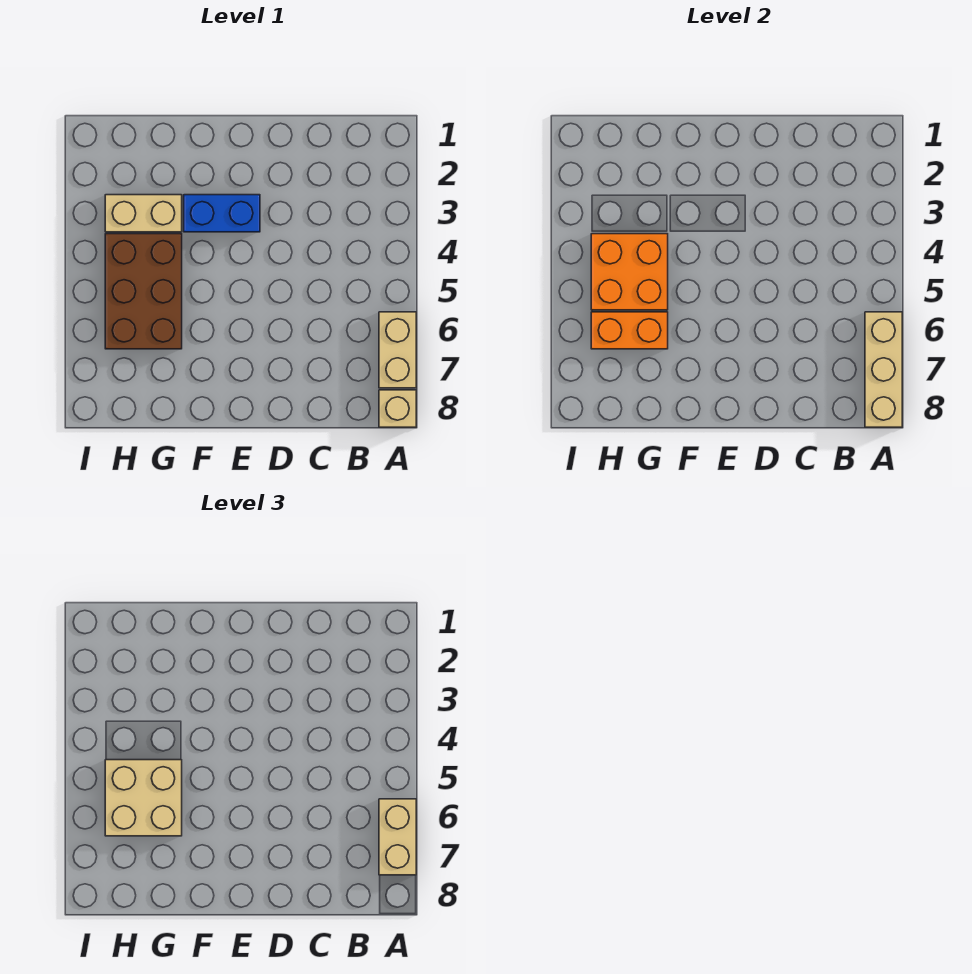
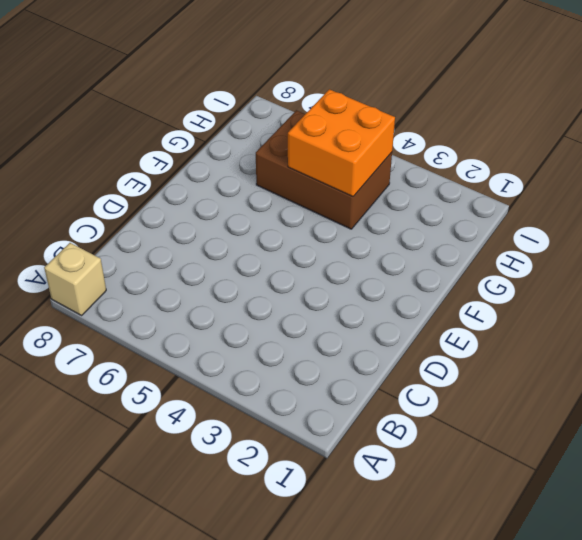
none -> tan 1x2 brick [379,312,416,388]
none -> blue 1x2 brick [184,195,260,232]

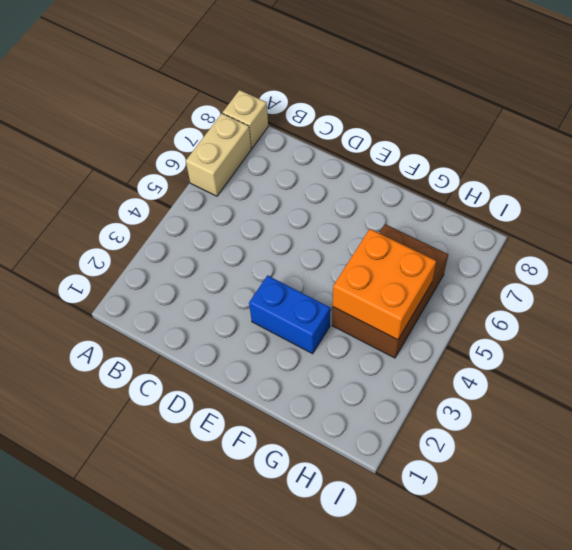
none -> tan 1x2 brick [105,195,182,232]
none -> tan 1x3 brick [865,312,902,427]

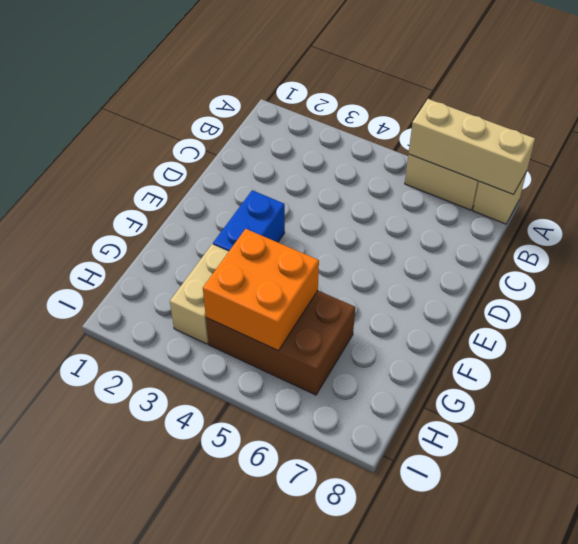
none -> orange 1x2 brick [591,312,668,349]
none -> tan 1x2 brick [379,799,416,875]

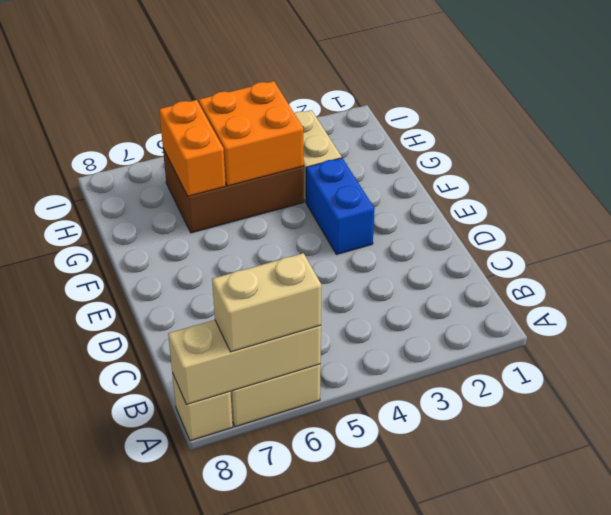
none -> tan 2x2 brick [105,760,182,836]

